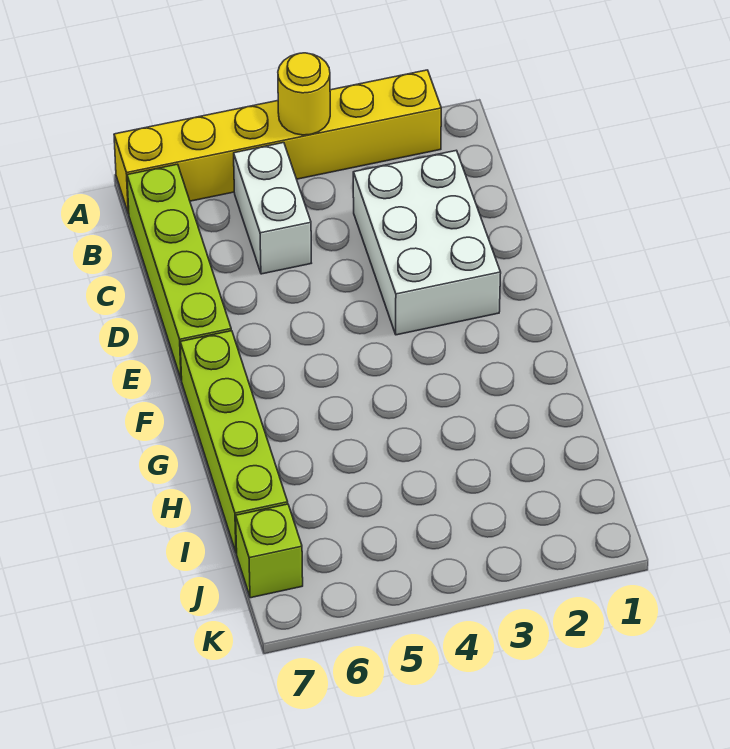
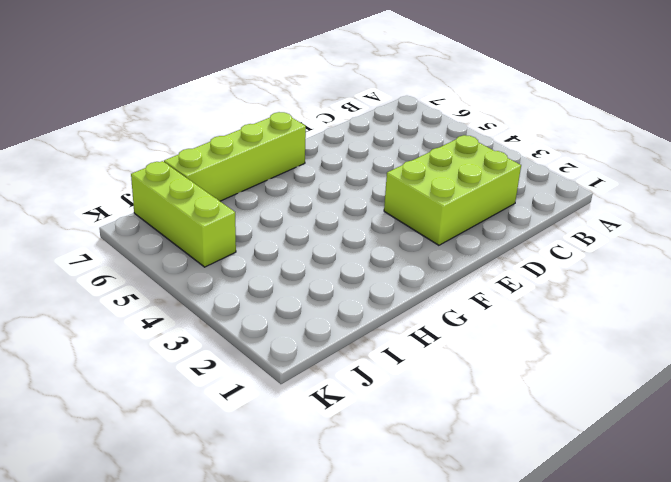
lime 2x3 brick [384,135,521,245] -> white 2x3 brick [353,150,501,335]
lime 1x3 brick [131,161,236,267] -> lime 1x1 brick [236,504,303,598]
none -> yellow 1x6 brick [114,70,441,214]
none -> white 1x2 brick [234,143,311,274]

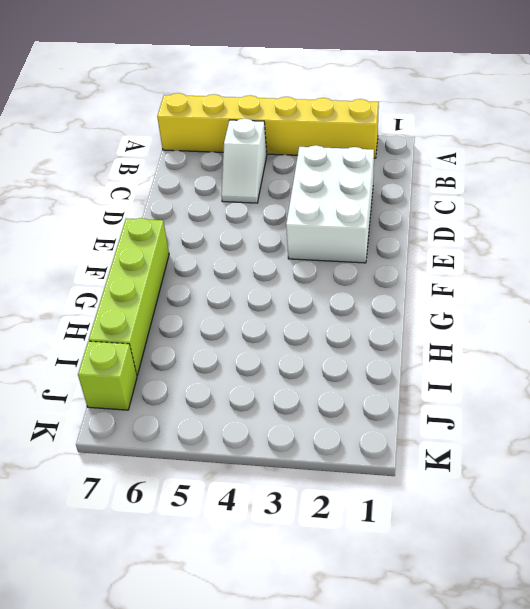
white 1x2 slope [221,118,267,203] -> white 1x2 brick [234,143,311,274]
none -> lime 1x4 brick [127,164,231,380]
none -> yellow 1x1 round brick [278,53,330,135]

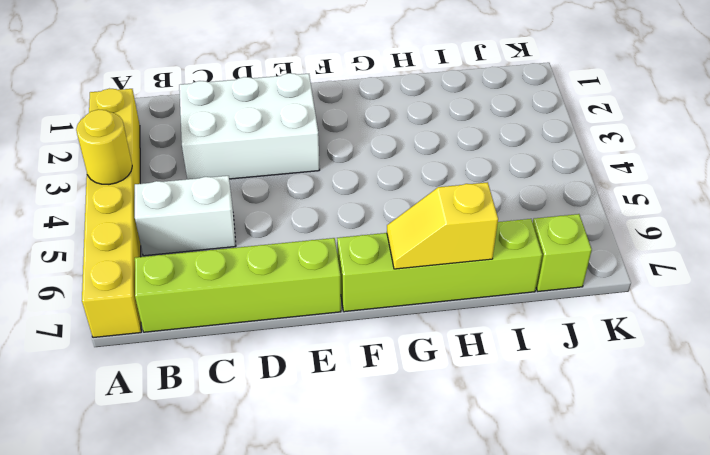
yellow 1x2 slope [387,182,498,269] -> none

